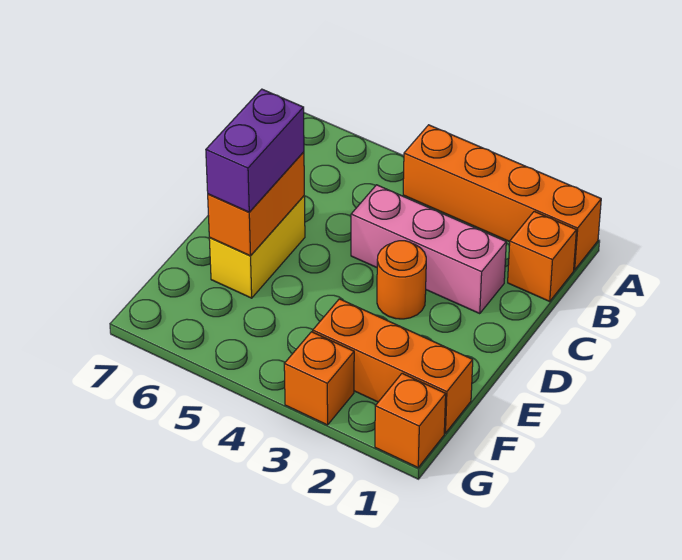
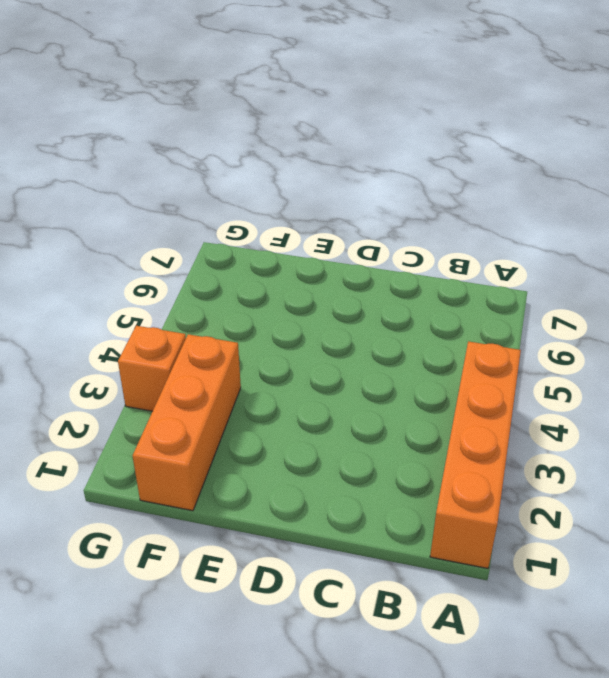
none -> orange 1x1 brick [508,211,576,301]
none -> pink 1x3 brick [351,185,506,314]

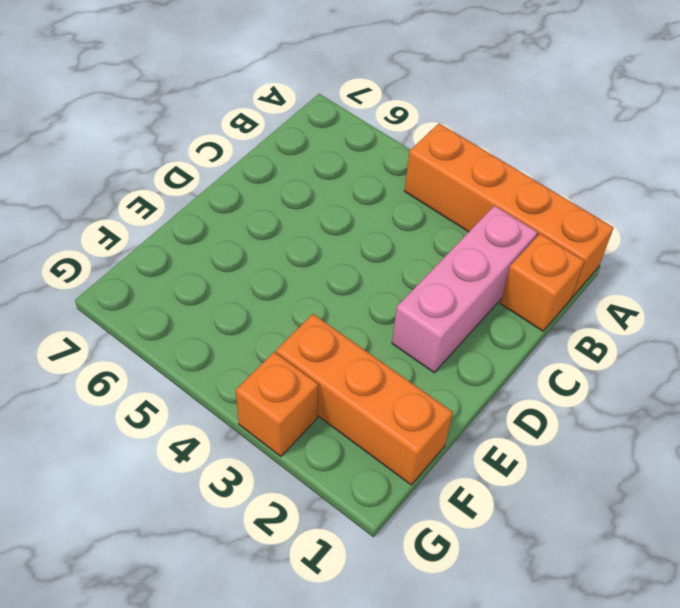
pink 1x3 brick [392,206,537,373] -> pink 1x3 brick turned to [351,185,506,314]
none -> orange 1x1 round brick [377,241,426,319]
none -> yellow 1x2 brick [209,196,305,298]

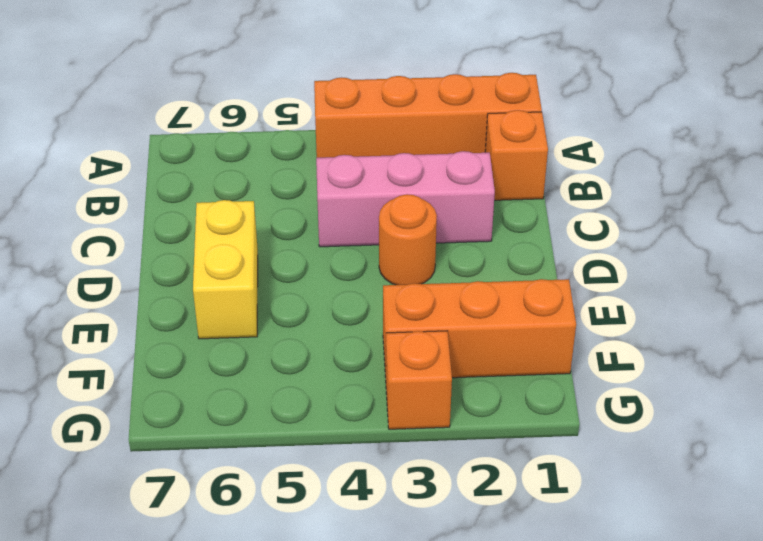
none -> orange 1x1 brick [375,373,446,467]
none -> orange 1x2 brick [208,152,304,256]

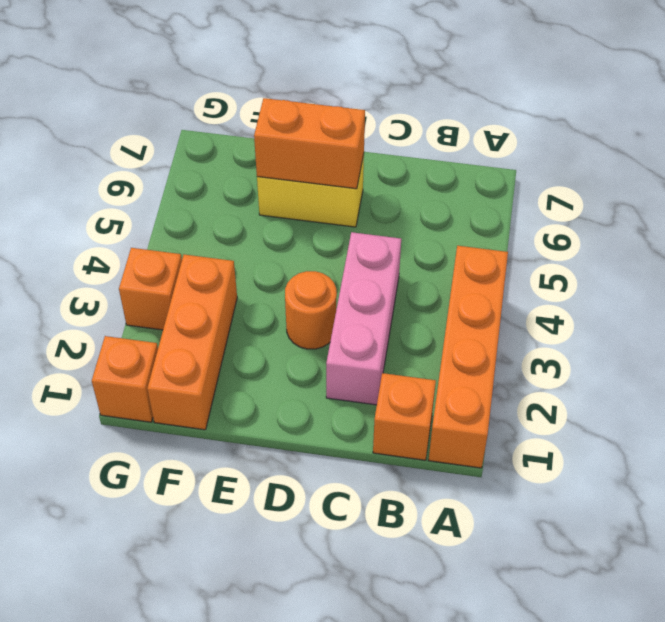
none -> purple 1x2 brick [206,89,304,212]

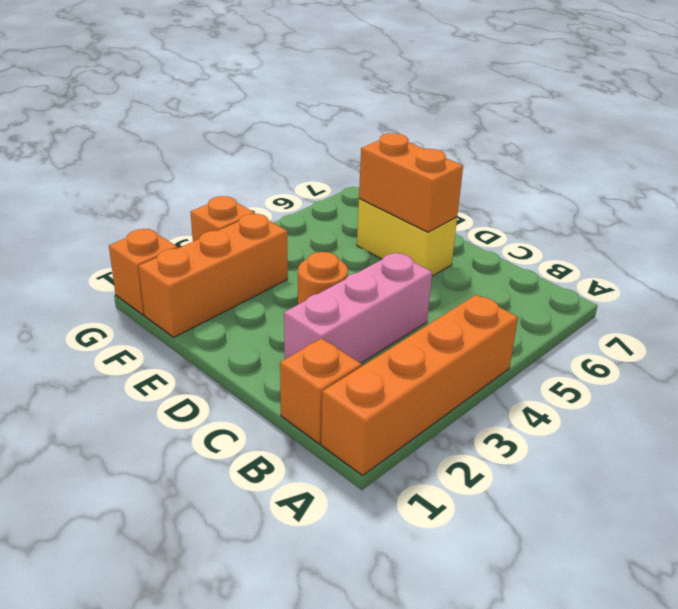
none -> purple 1x2 brick [206,89,304,212]

